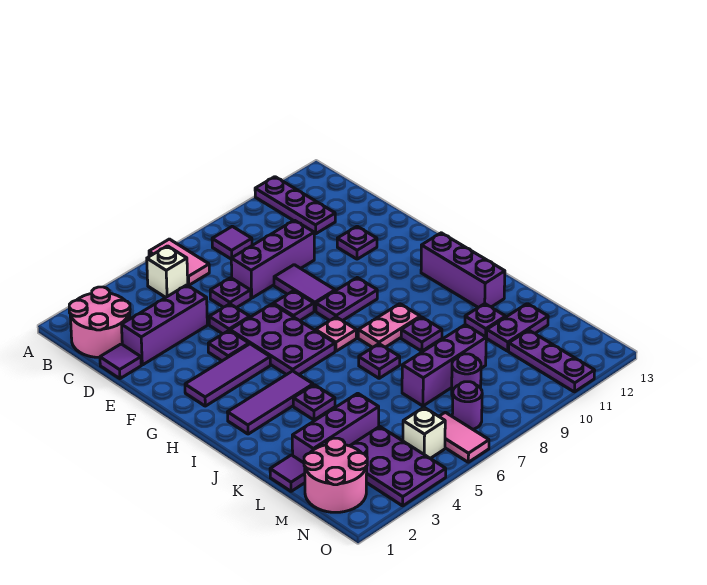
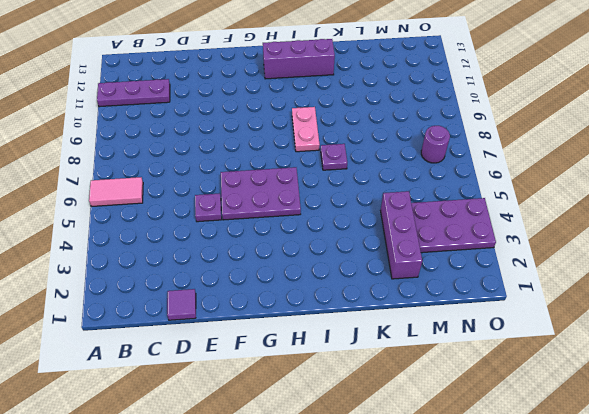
none -> pink 2x2 round brick [69,287,130,358]
none -> white 1x1 brick [147,246,188,298]
none -> purple 1x1 tile [212,226,252,259]
none -> purple 1x3 brick [122,285,207,365]

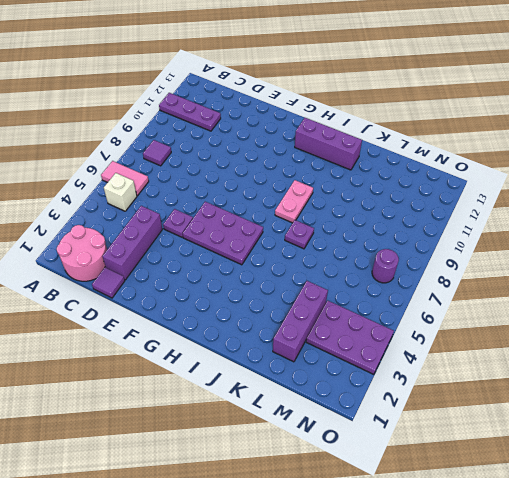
none -> purple 1x1 plate [210,278,251,308]
none -> purple 1x3 brick [231,220,314,298]
none -> purple 1x2 tile [274,265,335,311]
none -> purple 1x1 plate [337,226,377,259]

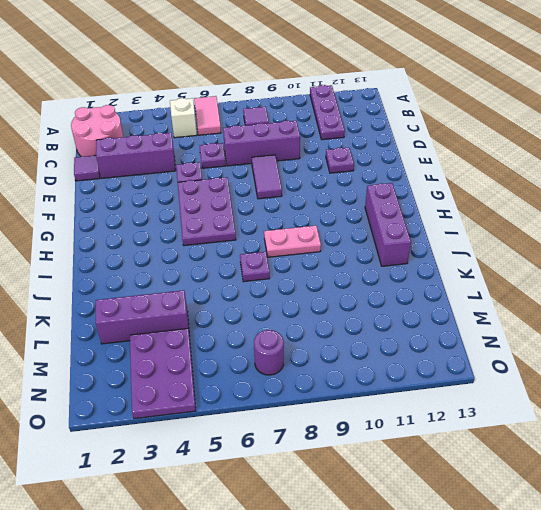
none -> purple 1x1 plate [208,331,249,361]
none -> purple 1x1 plate [273,291,314,321]
none -> purple 1x3 tile [185,344,270,406]
none -> purple 1x2 plate [316,278,377,321]

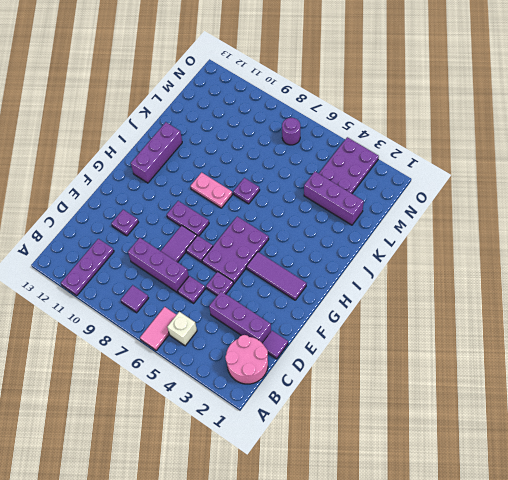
none -> purple 1x1 plate [208,331,249,361]
none -> pink 1x1 plate [316,317,356,351]
none -> purple 1x3 tile [227,371,313,434]
none -> purple 1x1 plate [293,385,335,420]

